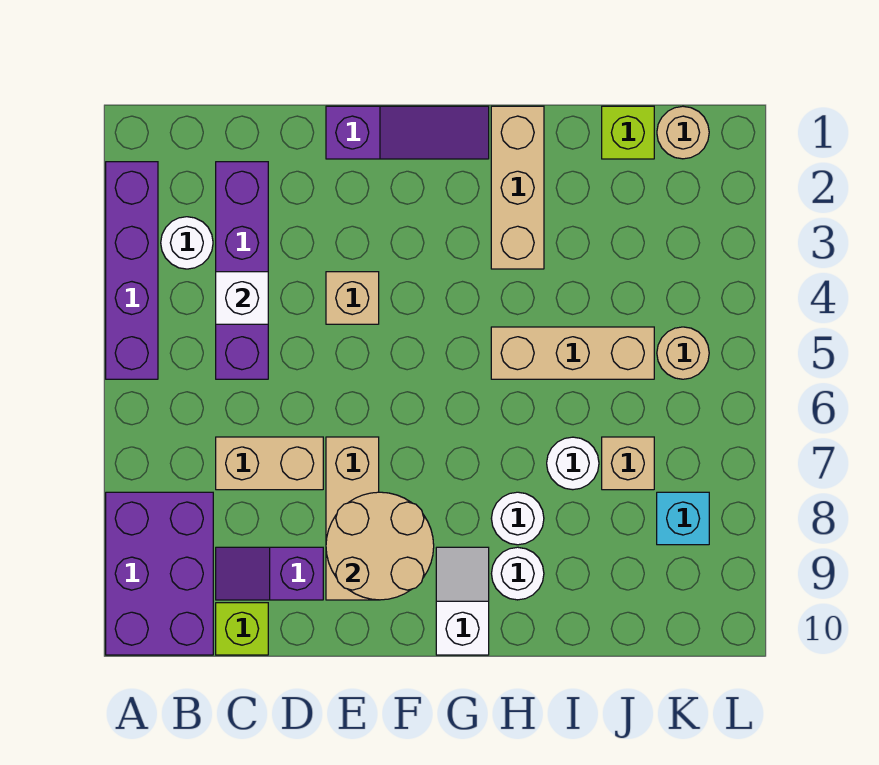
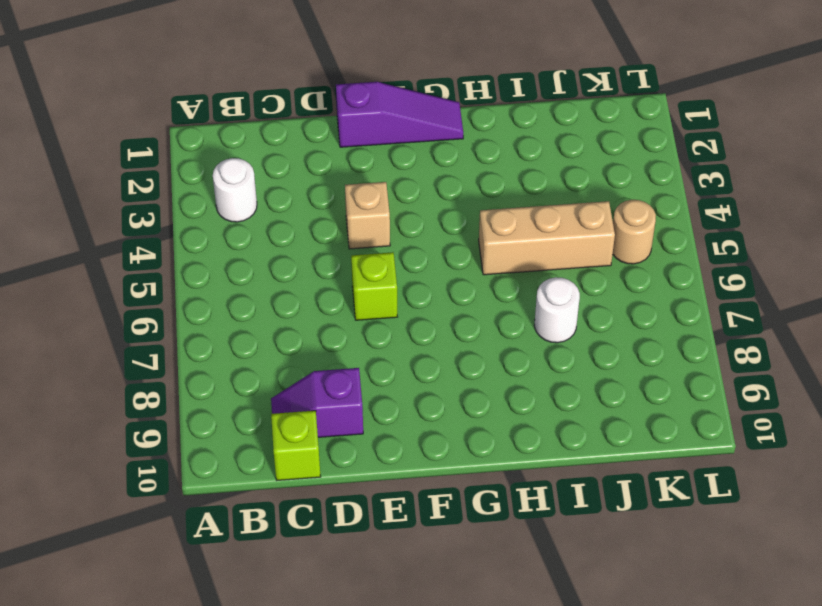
lime 1x1 brick [351,252,397,320] -> lime 1x1 brick moved to [602,106,654,159]
none -> purple 1x4 brick [106,162,158,379]
none -> purple 2x3 brick [106,492,213,655]
none -> purple 1x4 brick [216,162,268,379]

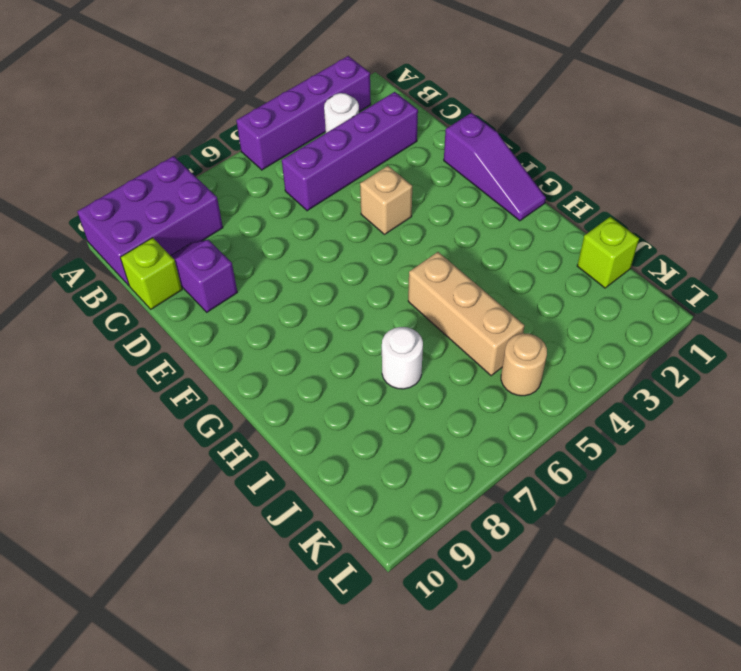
none -> tan 1x2 brick [216,437,323,490]
none -> tan 1x3 brick [326,437,379,600]
none -> white 1x2 slope [436,547,489,655]

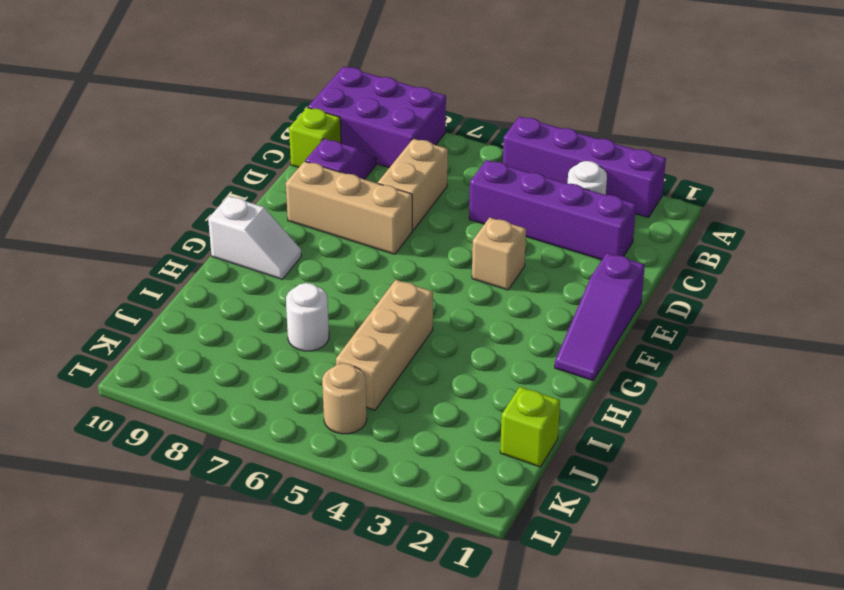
none -> tan 1x3 brick [491,106,544,269]
none -> white 1x1 round brick [491,492,544,545]
none -> white 1x1 round brick [491,547,544,600]

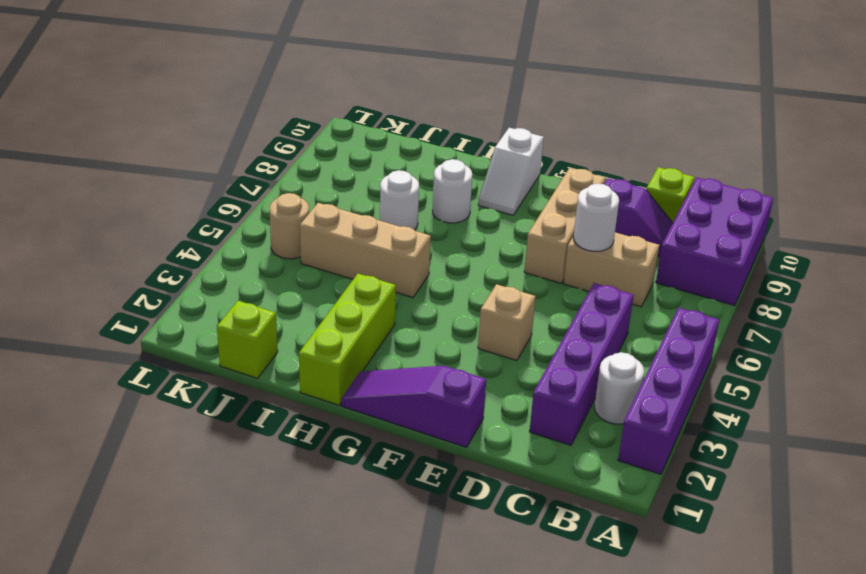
white 1x1 round brick [573,183,619,251] -> white 1x1 round brick moved to [491,547,544,600]
lime 1x3 brick [299,274,396,405] -> tan 1x3 brick [491,106,544,269]
none -> tan 1x1 brick [602,437,654,490]
none -> tan 1x1 round brick [657,106,709,159]
none -> cyan 1x1 brick [657,492,709,545]

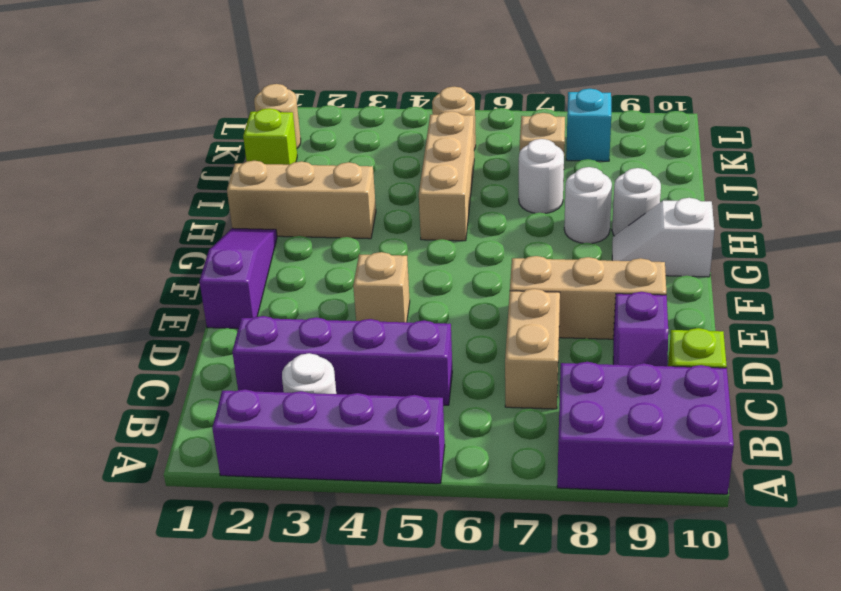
none -> white 1x1 brick [216,272,268,324]
none -> tan 2x2 round brick [326,492,434,600]

